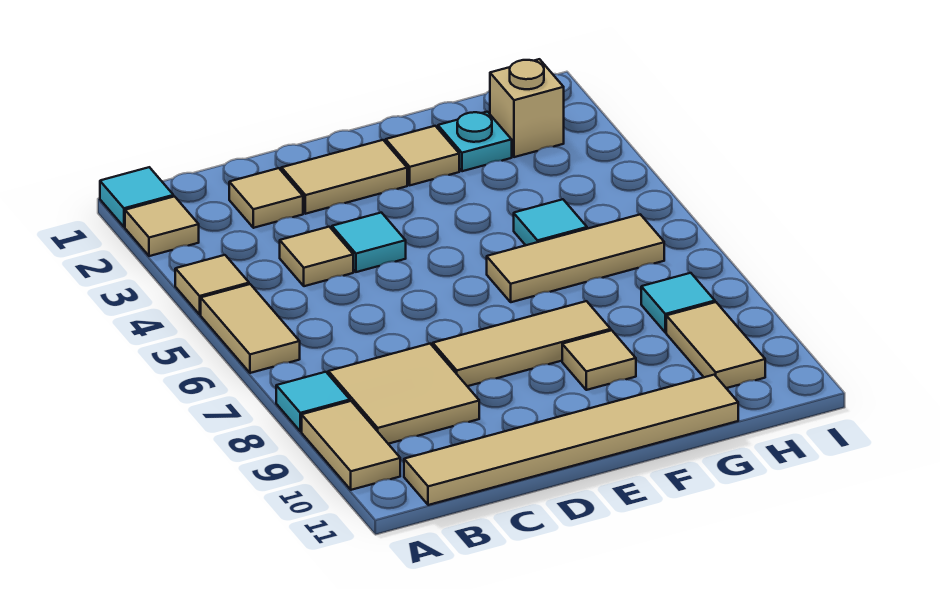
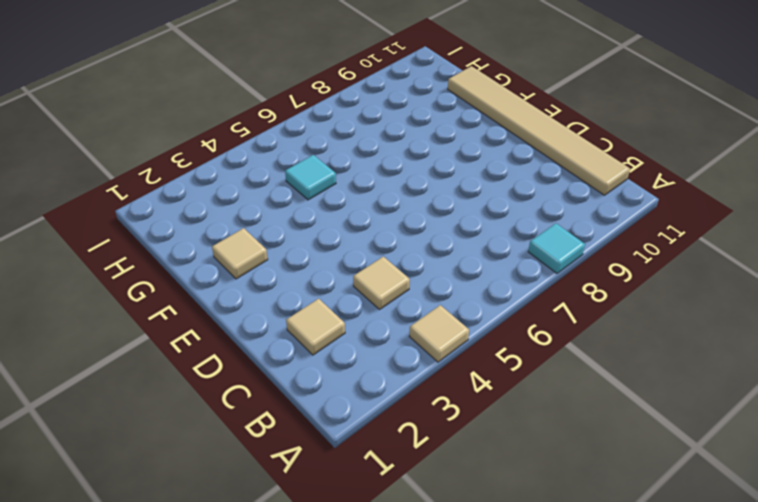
none -> cyan 1x1 tile [100,167,173,227]
none -> tan 1x1 tile [125,197,199,256]
none -> tan 1x2 tile [201,284,300,373]

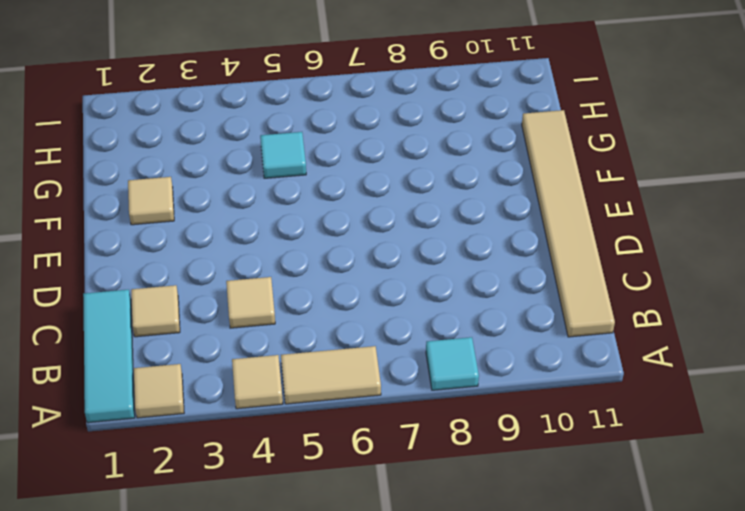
cyan 1x3 tile [83,290,135,423] -> cyan 1x1 tile [100,167,173,227]
none -> tan 1x2 tile [302,401,400,490]
none -> tan 2x2 tile [328,344,479,444]
none -> tan 1x2 tile [281,140,407,214]

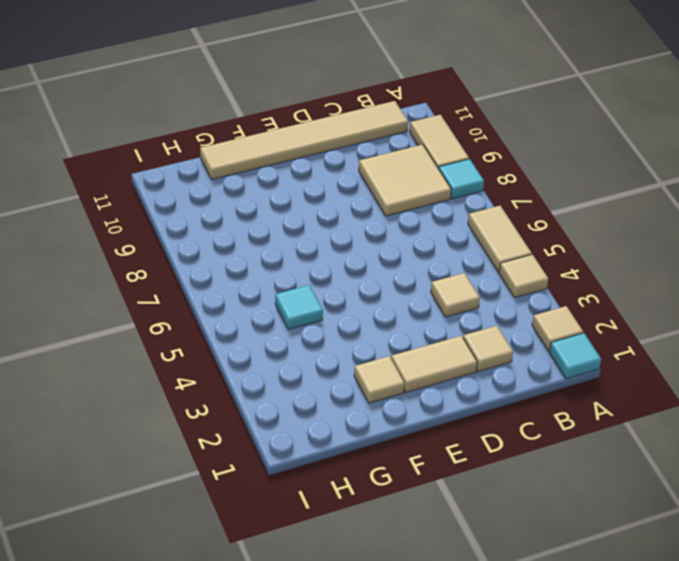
none -> cyan 1x1 tile [332,213,406,272]
none -> tan 1x3 tile [433,301,611,386]
none -> tan 1x3 tile [487,214,664,302]

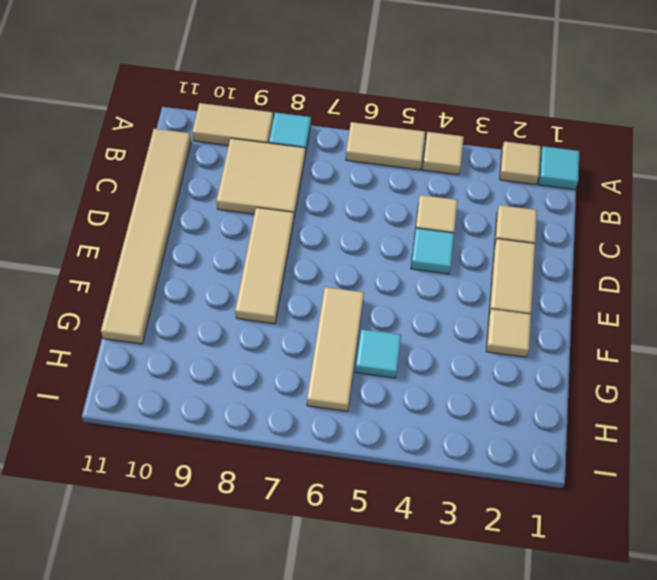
none -> tan 1x1 tile [562,330,636,390]
none -> cyan 1x1 plate [438,112,512,171]
none -> tan 1x1 brick [490,59,564,157]

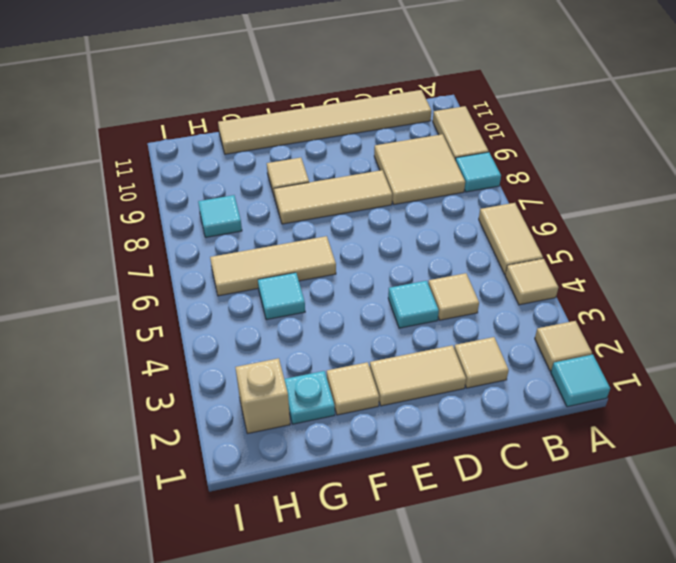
none -> tan 1x2 tile [666,302,765,388]

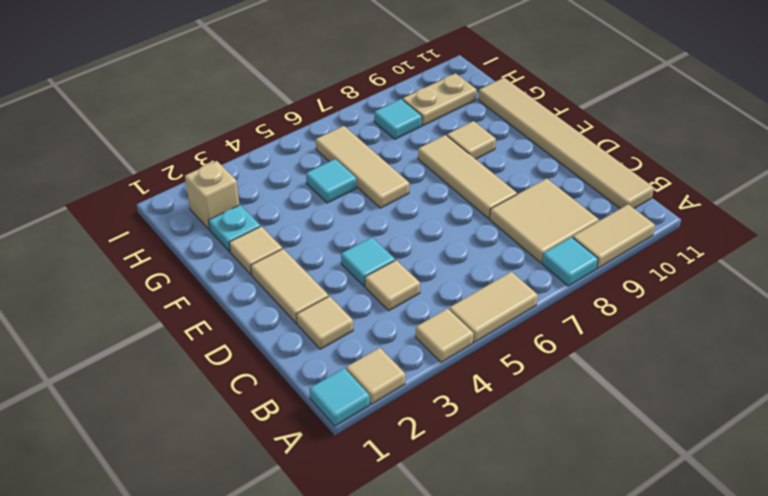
tan 1x2 plate [403,73,477,126] -> tan 1x2 tile [666,302,765,388]

